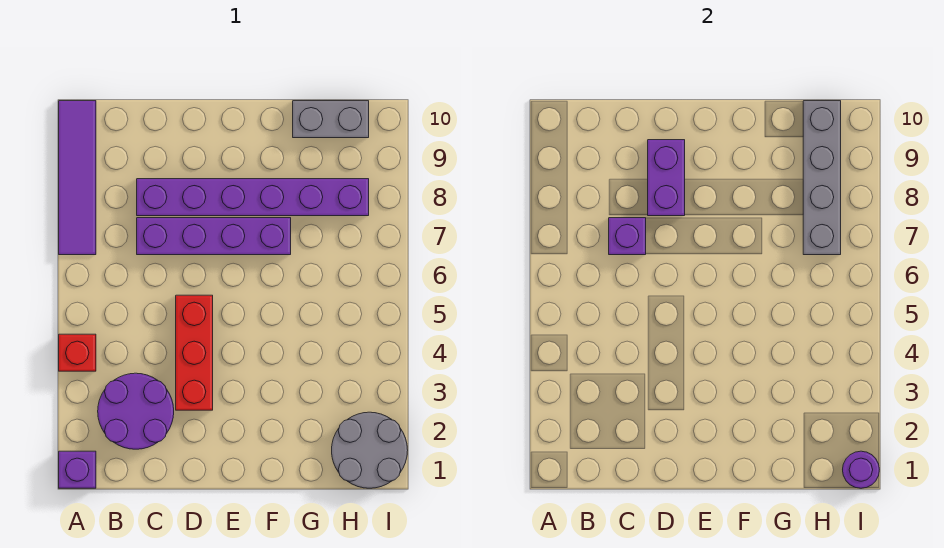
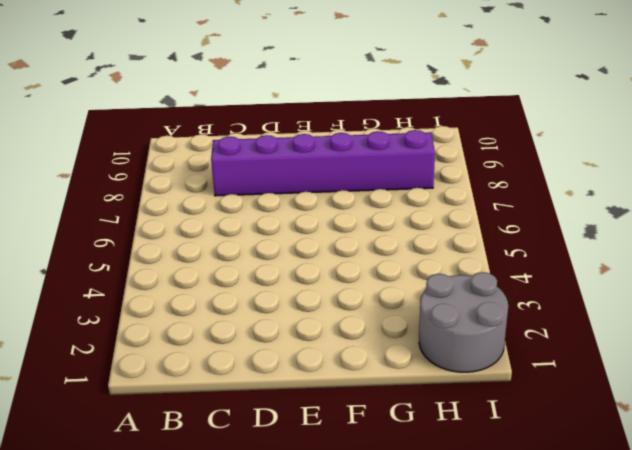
none -> purple 1x1 brick [59,451,96,488]
none -> red 1x1 brick [59,334,96,371]
none -> purple 1x4 tile [59,101,96,255]

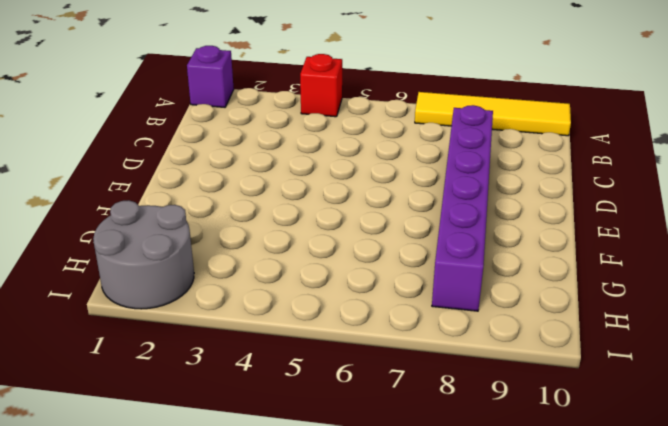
yellow 1x4 tile [415,92,571,136] -> purple 1x4 tile [59,101,96,255]
none -> purple 2x2 round brick [98,373,174,449]
none -> purple 1x4 brick [137,218,291,255]
none -> red 1x3 brick [176,295,213,410]

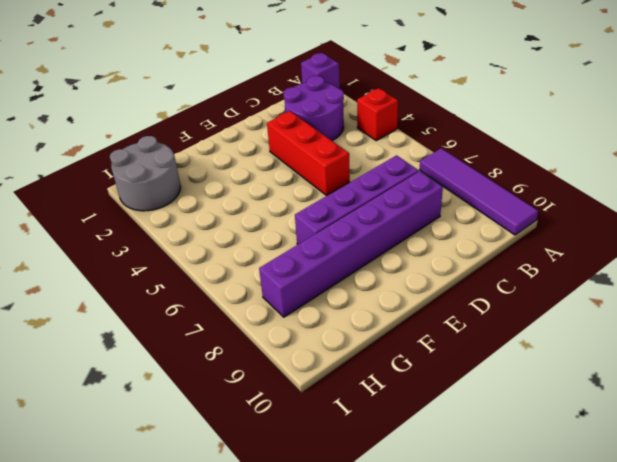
none -> grey 1x2 brick [293,101,369,138]
none -> purple 1x1 brick [609,218,646,255]
none -> purple 1x2 brick [648,140,685,216]

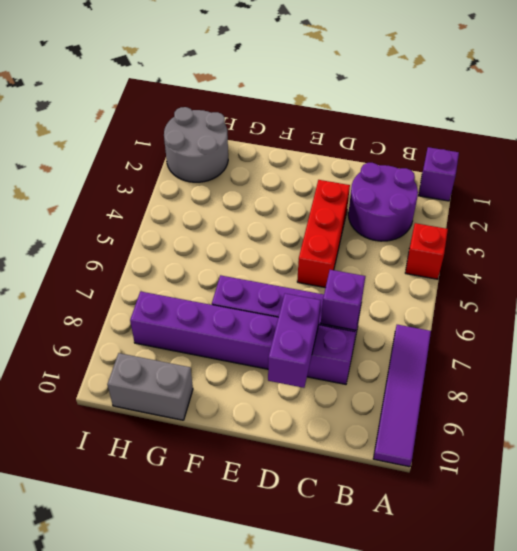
none -> grey 1x4 brick [803,101,841,255]
none -> purple 1x1 round brick [843,451,879,488]

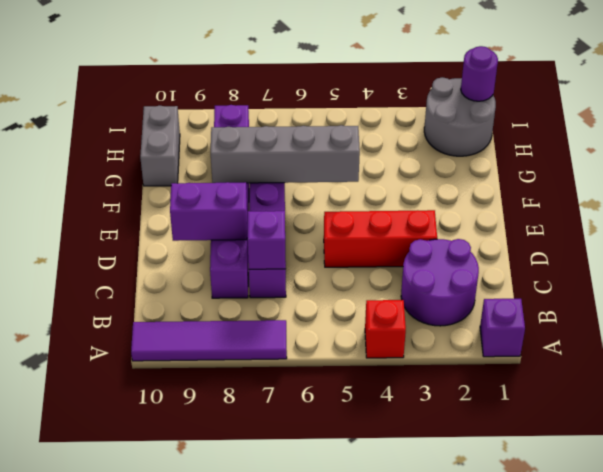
grey 1x4 brick [211,125,360,183] -> grey 1x4 brick moved to [803,101,841,255]

